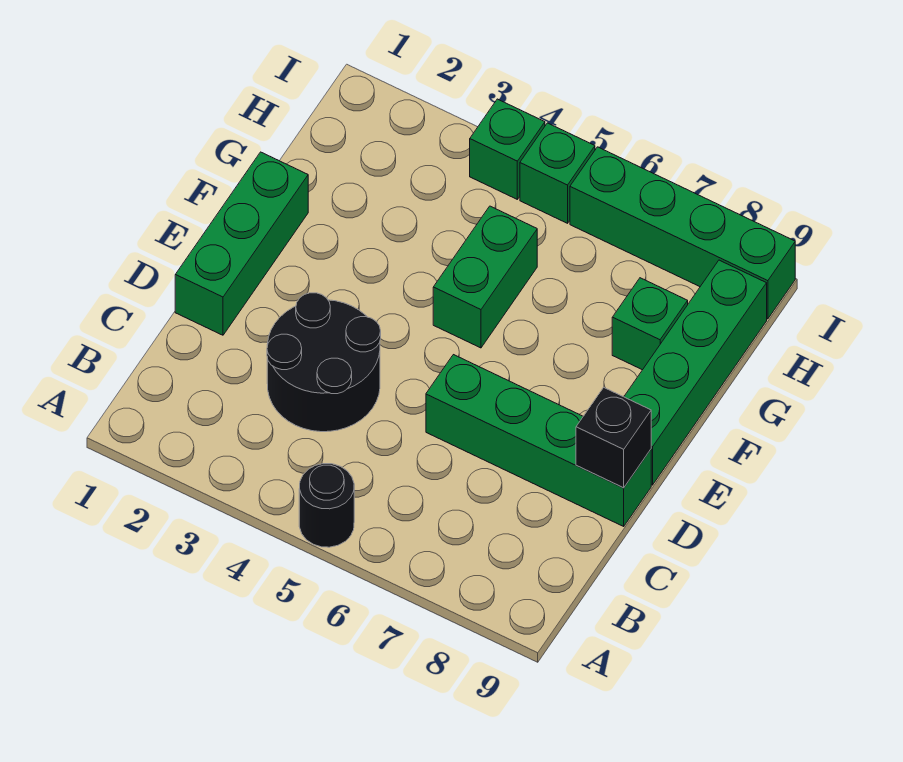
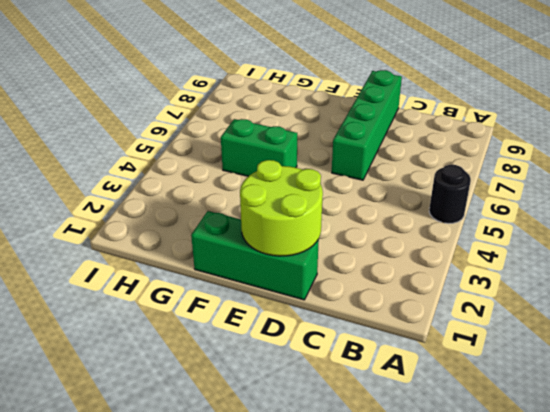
lime 2x2 round brick [240,160,323,256] -> none
none -> black 2x2 round brick [267,293,381,432]
none -> green 1x4 brick [624,260,767,485]

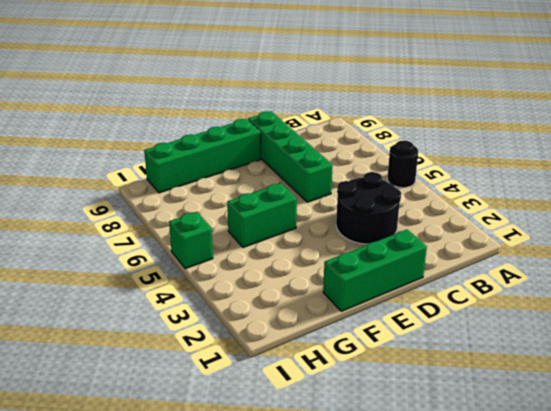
none -> green 1x1 brick [612,278,688,370]
none -> green 1x1 brick [470,99,545,199]

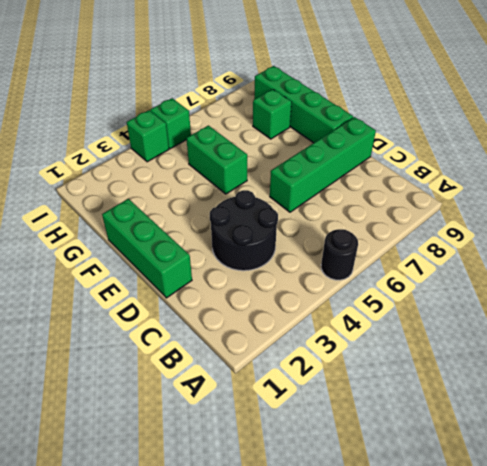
none -> green 1x4 brick [570,147,795,319]
none -> black 1x1 brick [576,387,651,488]

